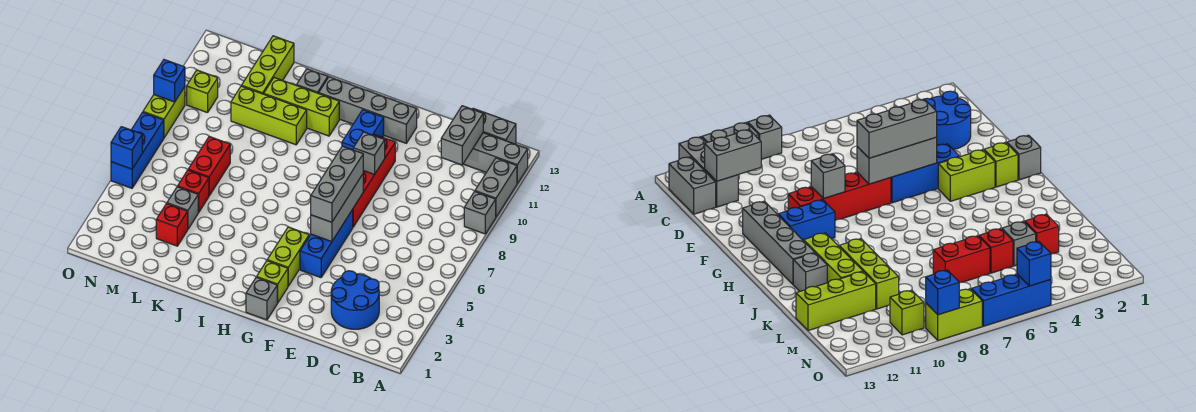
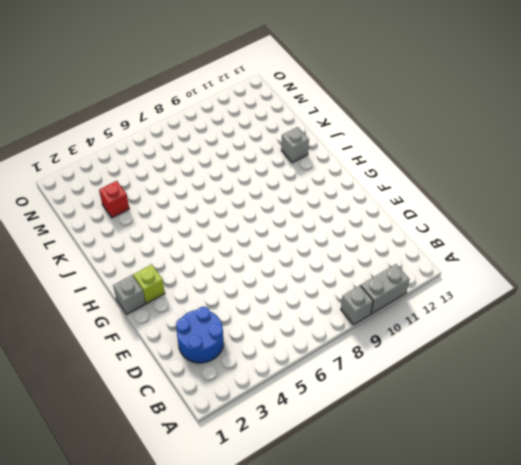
none -> grey 1x3 brick [463,133,528,183]
none -> grey 1x2 brick [473,108,516,144]
none -> blue 1x3 brick [300,210,353,278]

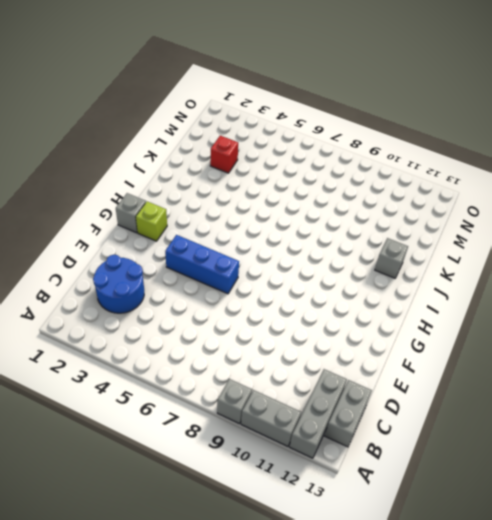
none -> red 1x4 brick [352,134,395,227]
none -> grey 1x4 brick [319,77,417,143]
none -> lime 1x2 brick [267,227,309,286]

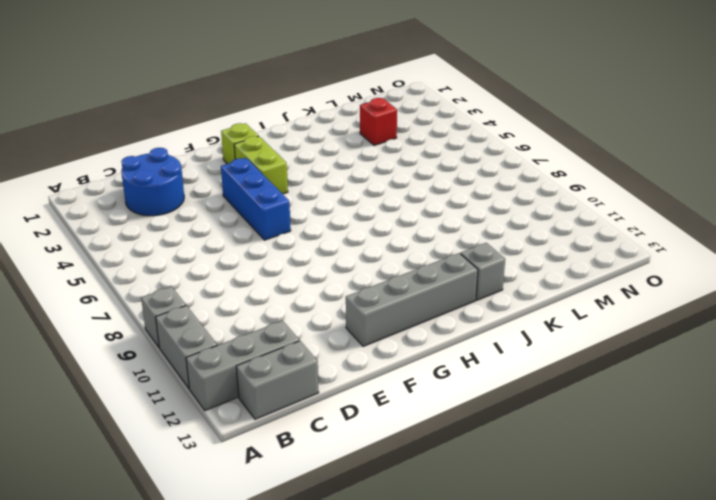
none -> red 1x4 brick [352,134,395,227]
none -> grey 1x1 brick [246,277,277,320]
none -> blue 1x2 brick [342,110,384,150]

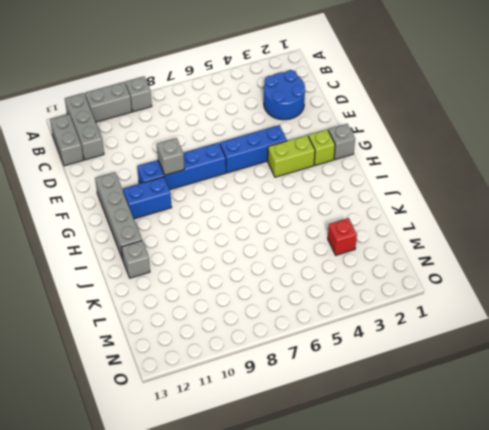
blue 1x4 brick [137,143,226,190] -> red 1x4 brick [352,134,395,227]
none -> lime 1x3 brick [264,78,339,136]
none -> lime 1x3 brick [231,86,307,145]
none -> grey 1x1 brick [167,187,199,229]

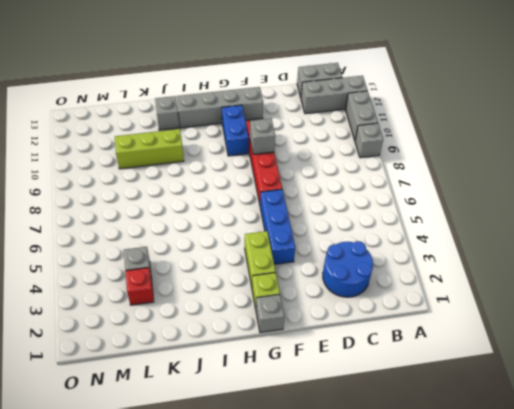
none -> lime 1x3 brick [264,78,339,136]
none -> red 1x1 brick [178,170,209,212]
none -> red 1x2 brick [188,137,230,196]

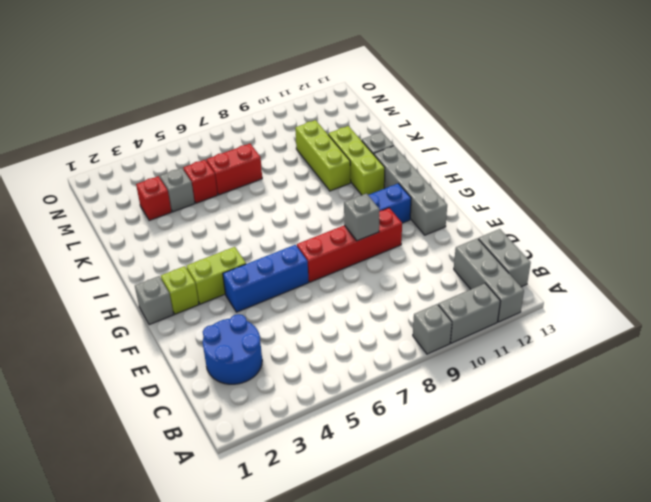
none -> lime 1x3 brick [242,36,294,94]
none -> lime 1x1 brick [187,70,218,113]
none -> blue 1x3 brick [111,112,164,188]

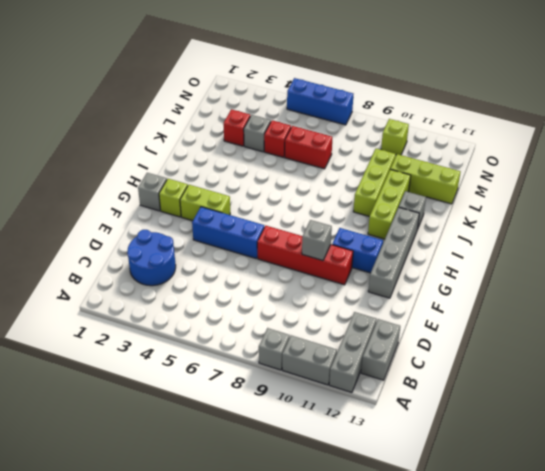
none -> lime 1x2 brick [143,87,185,138]
none -> grey 1x2 brick [441,106,483,165]
none -> grey 1x3 brick [311,174,363,242]

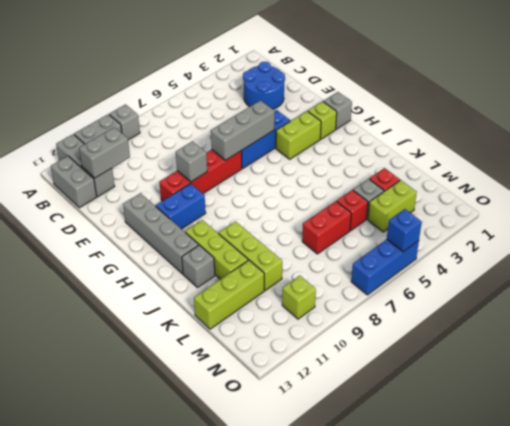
lime 1x2 brick [368,180,417,232] -> lime 1x2 brick moved to [143,87,185,138]
none -> blue 1x1 brick [154,60,185,102]
none -> grey 1x3 brick [311,146,363,222]

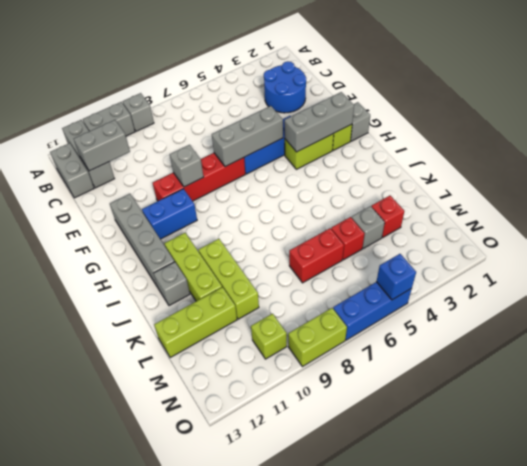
grey 1x3 brick [284,92,354,152] -> grey 1x3 brick moved to [311,146,363,222]
none -> blue 1x1 brick [154,60,185,102]

